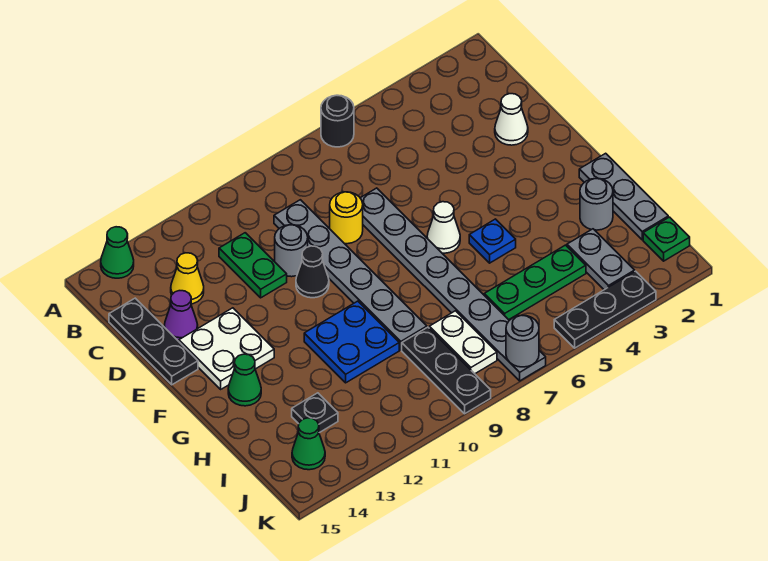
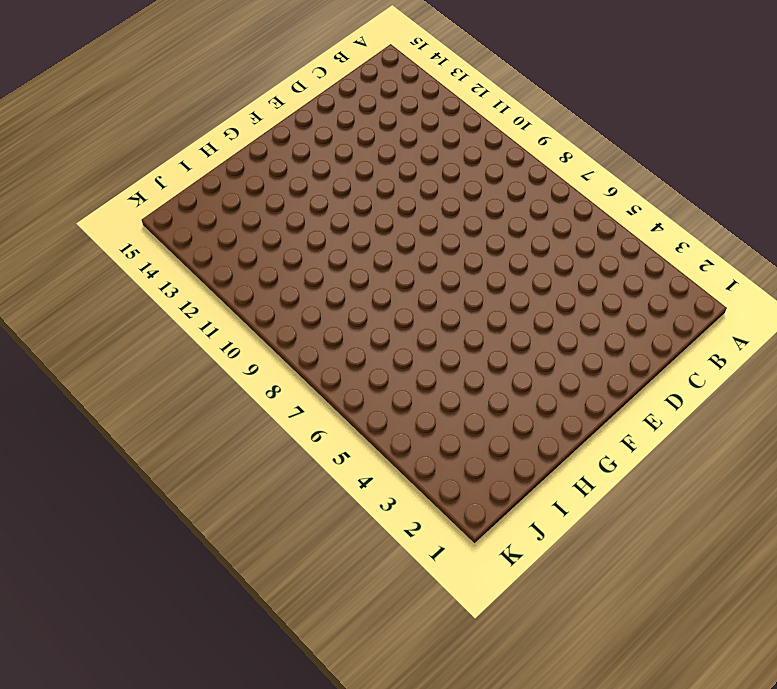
none -> black 1x1 round brick [321,95,354,147]
none -> green 1x1 cone [101,227,134,278]
none -> grey 1x6 plate [274,200,427,350]

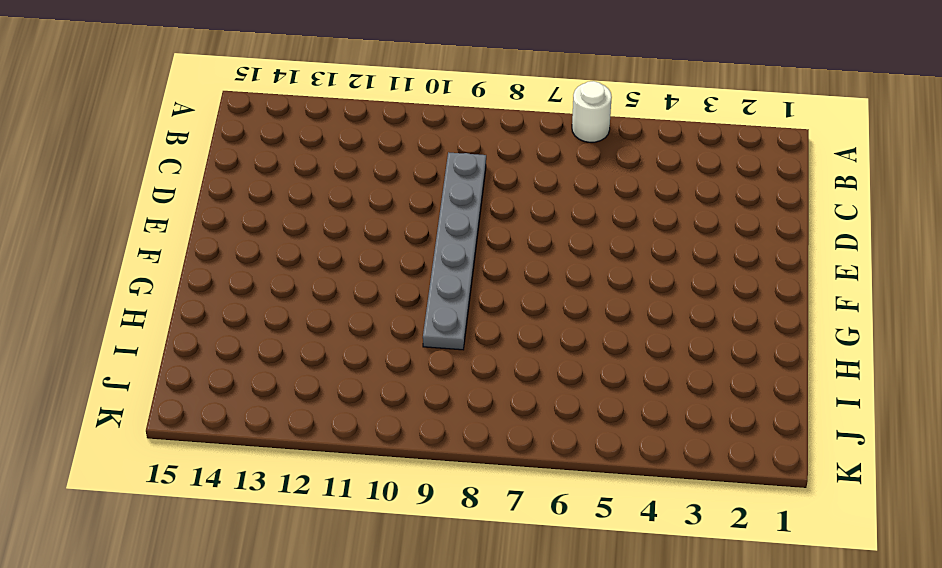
white 1x1 round brick [572,81,612,142] -> black 1x1 round brick [321,95,354,147]
none -> green 1x1 cone [101,227,134,278]
none -> green 1x2 plate [219,233,287,298]
none -> yellow 1x1 cone [171,253,204,304]

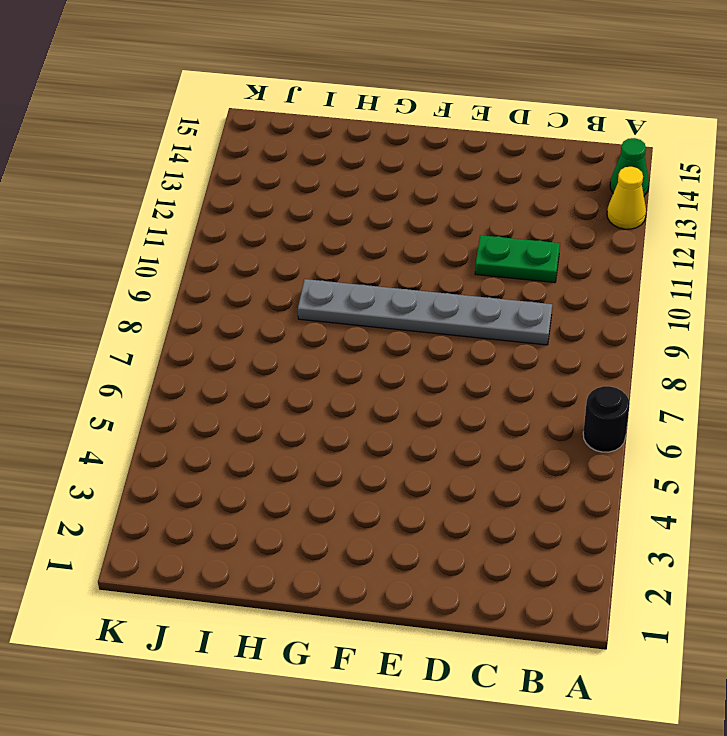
yellow 1x1 cone [607,167,646,229] -> yellow 1x1 cone moved to [171,253,204,304]
none -> black 1x3 plate [109,298,198,385]
none -> white 1x1 cone [495,94,528,145]
none -> grey 1x8 plate [360,188,546,381]

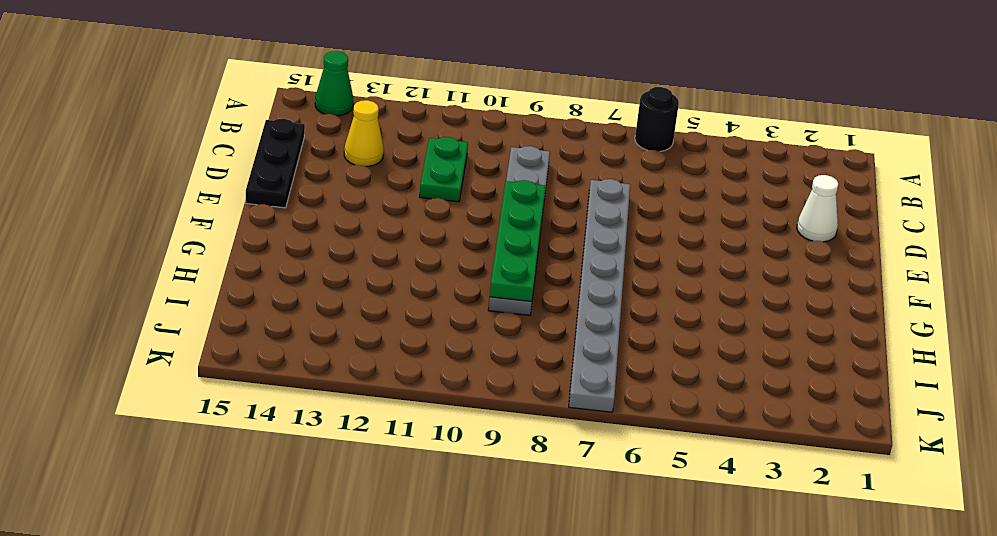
green 1x4 plate [490,180,546,302] -> none
none -> yellow 1x1 round brick [330,192,363,244]
none -> grey 1x1 round brick [275,225,308,277]
none -> purple 1x1 cone [164,291,198,341]

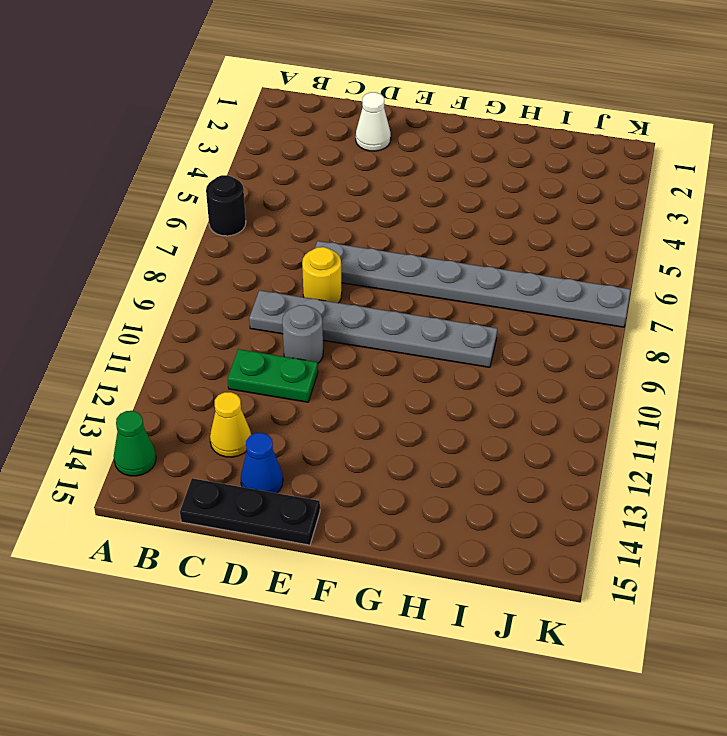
blue 1x1 cone [241,433,283,493] -> purple 1x1 cone [164,291,198,341]
none -> black 1x1 cone [296,246,329,298]
none -> white 2x2 plate [179,308,274,389]
none -> white 1x1 cone [427,202,460,253]

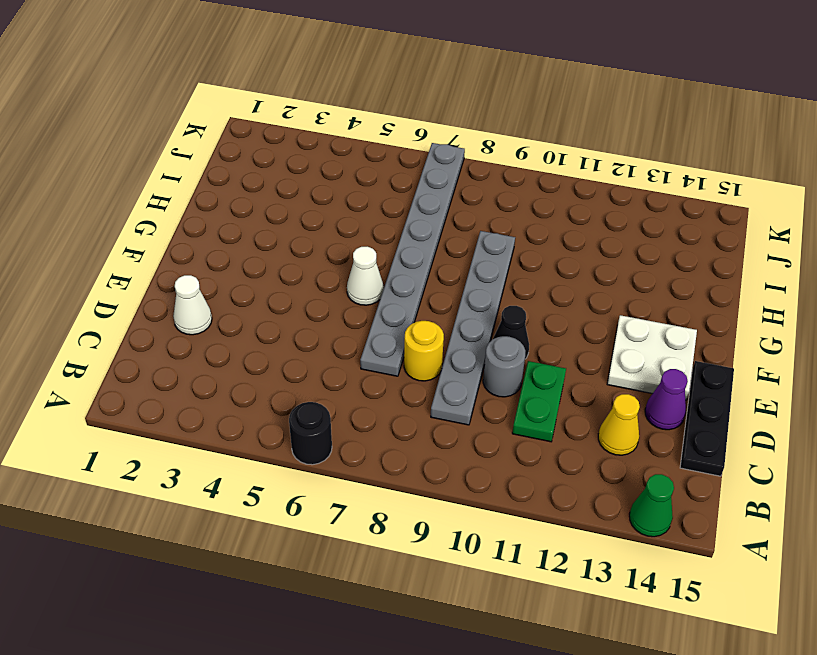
none -> grey 1x3 plate [579,153,668,240]
none -> blue 1x1 plate [469,219,516,263]
none -> blue 2x2 plate [304,301,399,383]

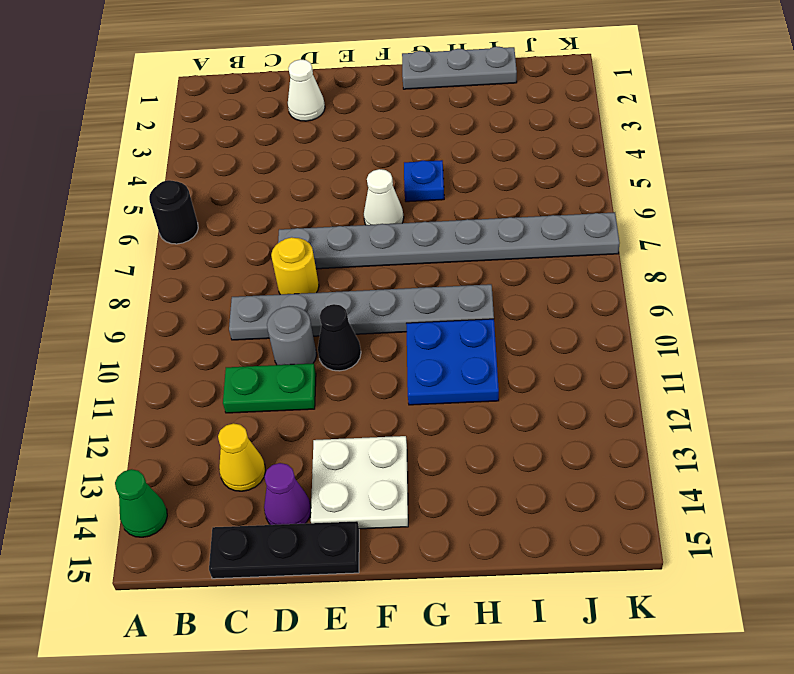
none -> green 1x1 cone [228,354,261,406]
none -> grey 1x1 round brick [580,178,613,230]
none -> grey 1x2 plate [567,229,635,290]

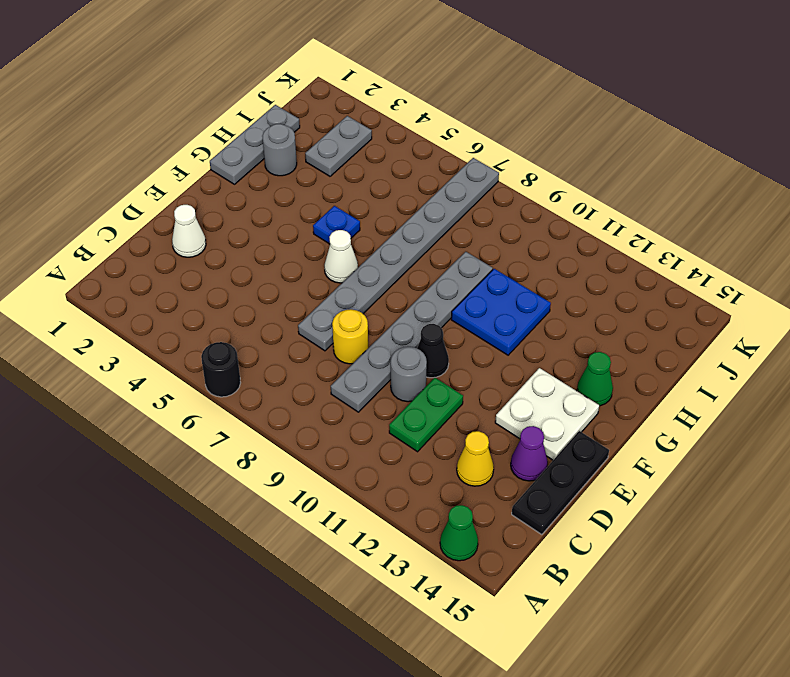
none -> green 1x3 plate [484,245,586,320]
none -> white 1x2 plate [429,311,497,374]
none -> black 1x3 plate [402,327,491,414]

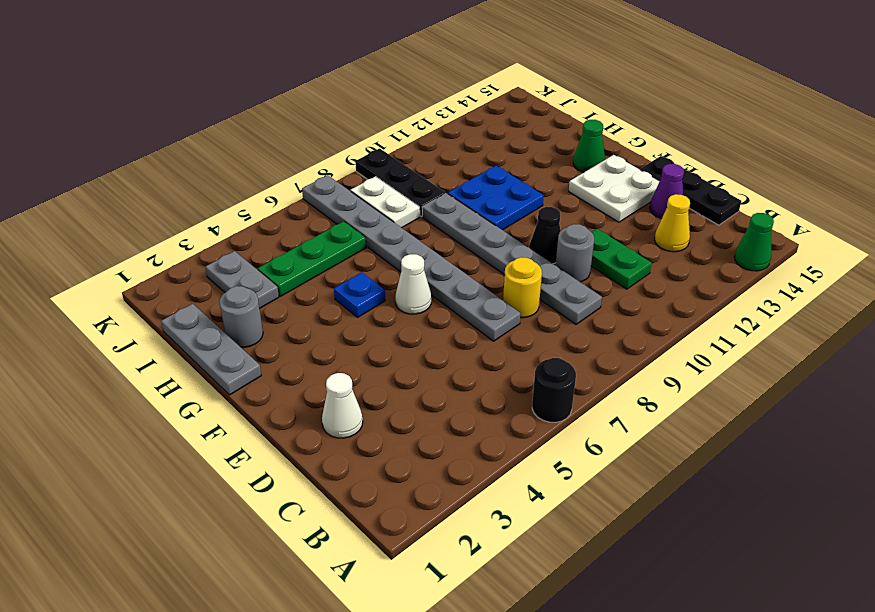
none -> black 1x1 plate [292,393,338,433]
none -> green 1x1 plate [643,217,690,261]
none -> green 1x1 cone [292,418,325,470]

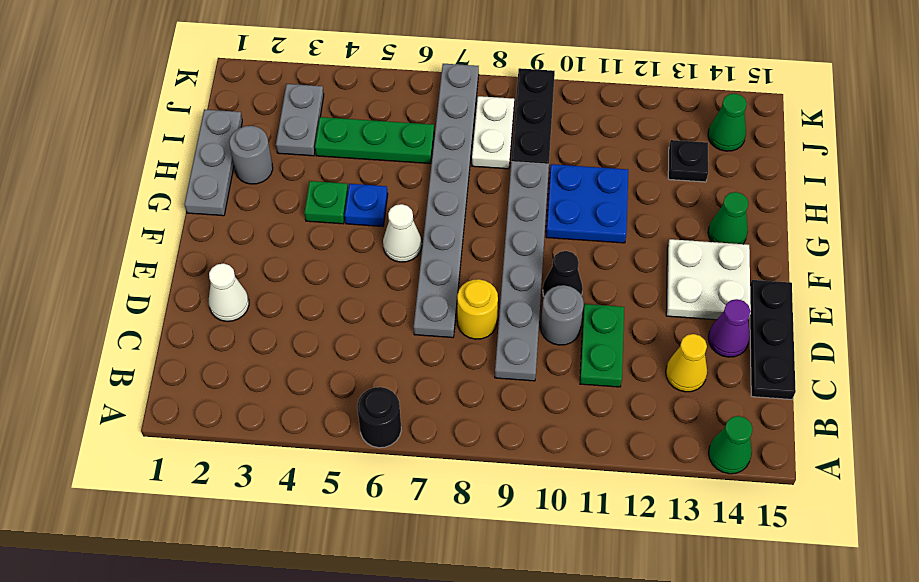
green 1x1 plate [304,181,348,224] -> green 1x1 plate moved to [643,217,690,261]
none -> black 1x3 plate [554,271,656,348]
none -> grey 1x1 round brick [506,315,539,367]

